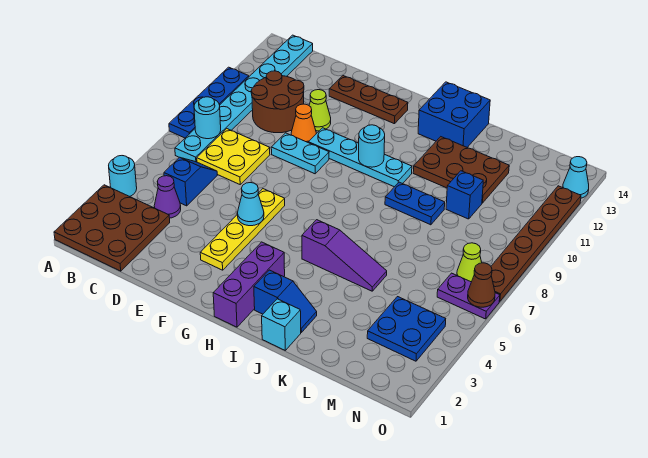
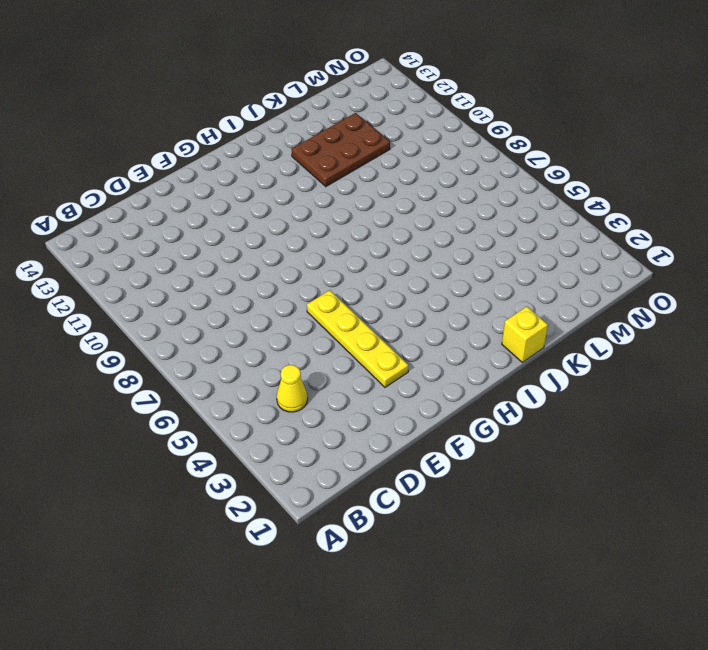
yellow 1x1 cone [277,365,308,412] -> purple 1x1 cone [154,176,181,218]
yellow 1x1 brick [502,307,548,362] -> cyan 1x1 brick [262,299,301,350]
none -> brown 3x3 plate [54,185,170,271]
none -> cyan 1x1 round brick [109,156,137,197]
none -> blue 1x4 plate [169,67,249,138]
none -> cyan 1x8 plate [175,35,313,162]

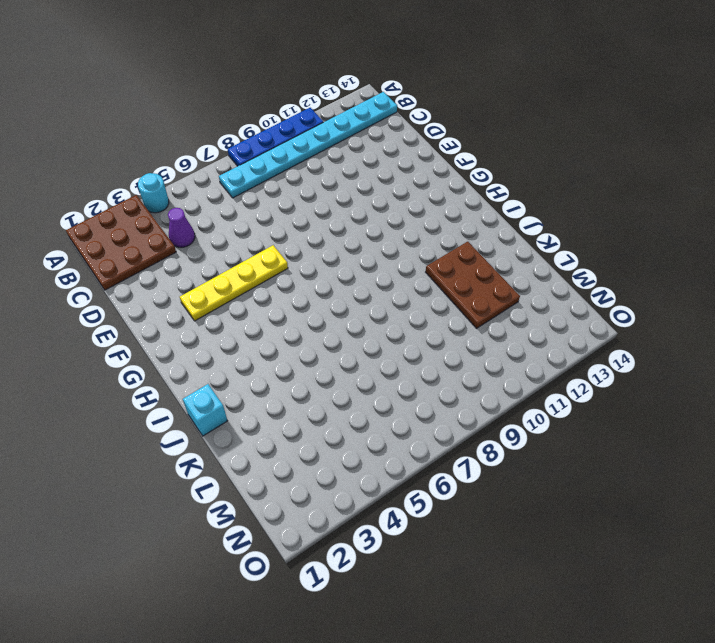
none -> blue 1x2 slope [164,157,217,206]
none -> yellow 2x2 plate [197,129,270,184]
none -> brown 2x2 round brick [251,71,304,133]
none -> cyan 1x2 plate [271,133,329,174]

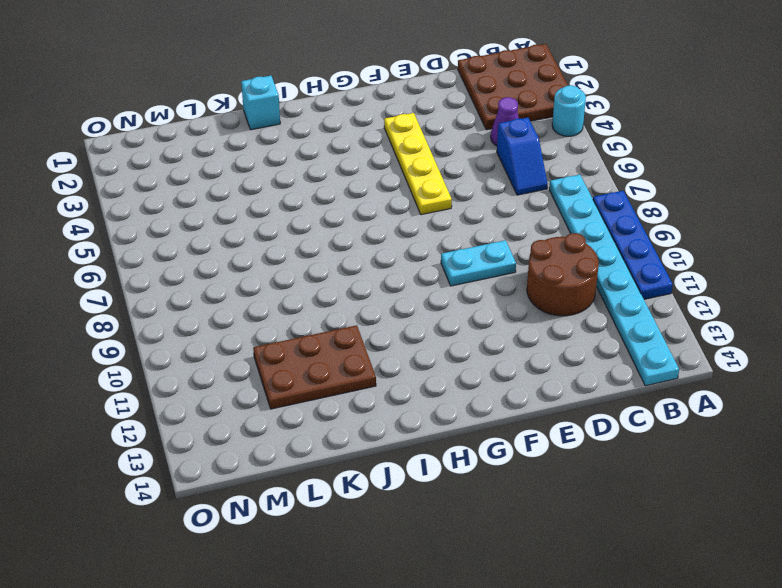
none -> yellow 2x2 plate [197,129,270,184]
none -> orange 1x1 cone [291,104,316,143]
none -> lime 1x1 cone [309,90,331,131]
none -> brown 1x3 plate [329,76,408,124]

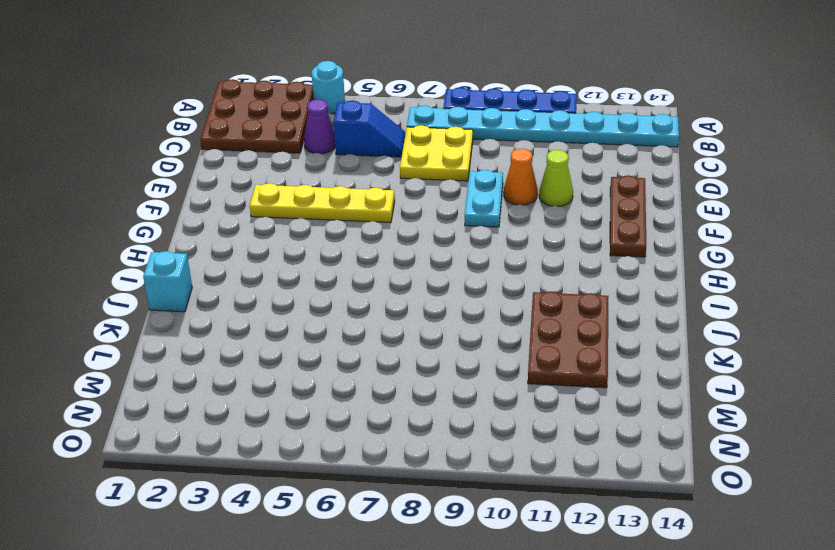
none -> brown 2x2 round brick [251,71,304,133]
none -> cyan 1x4 plate [309,128,412,187]
none -> purple 1x3 brick [213,242,285,327]
none -> blue 1x2 slope [254,270,317,333]

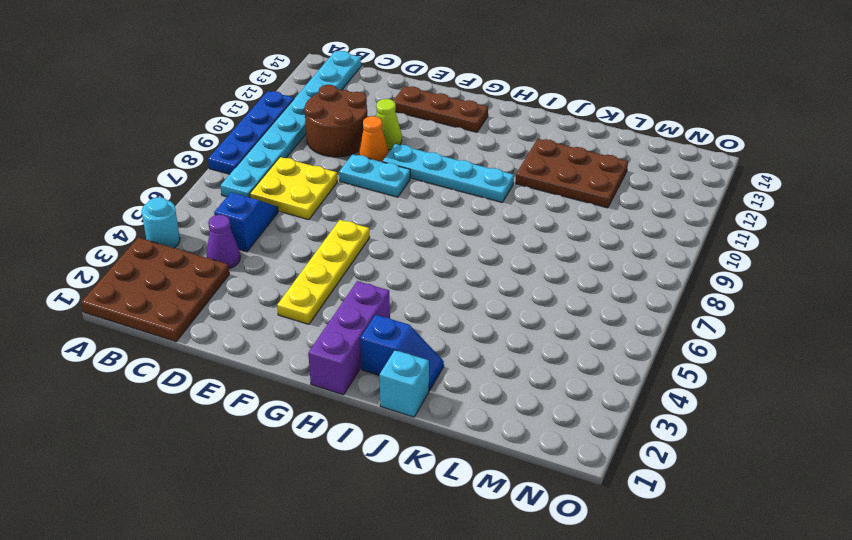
none -> purple 1x3 slope [302,220,387,291]
none -> blue 2x2 brick [418,82,490,147]
none -> blue 1x2 plate [385,182,445,225]
none -> blue 1x1 brick [446,171,483,219]

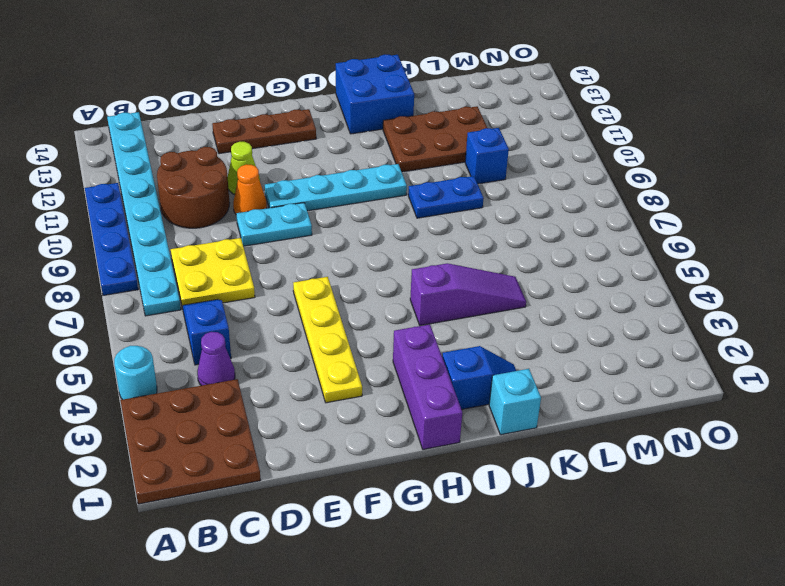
none -> blue 2x2 plate [367,297,446,361]
none -> purple 1x2 plate [437,273,500,319]
none -> lime 1x1 cone [457,243,482,282]
none -> brown 1x6 plate [491,186,581,302]

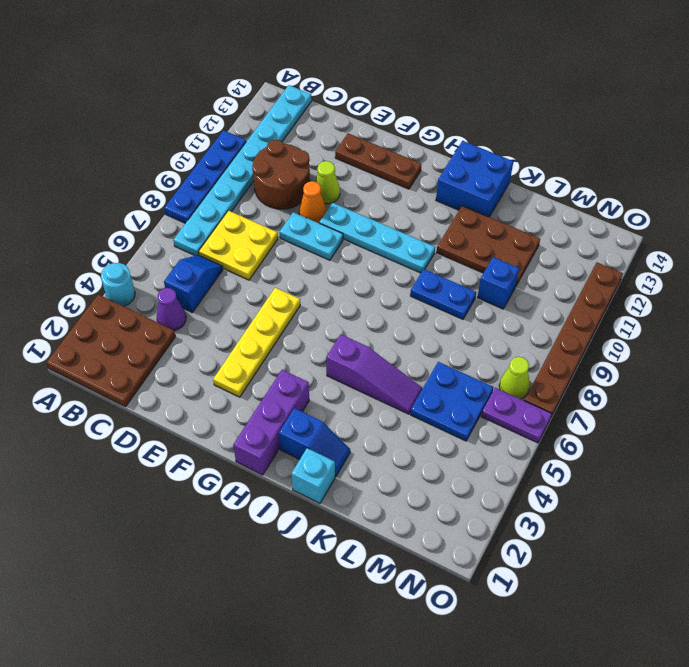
blue 2x2 plate [410,362,493,441] -> blue 2x2 plate moved to [367,297,446,361]
none -> cyan 1x1 cone [563,157,589,198]
none -> cyan 1x1 round brick [194,97,221,139]
none -> cyan 1x1 cone [237,183,264,226]
none -> cyan 1x1 round brick [359,125,385,167]

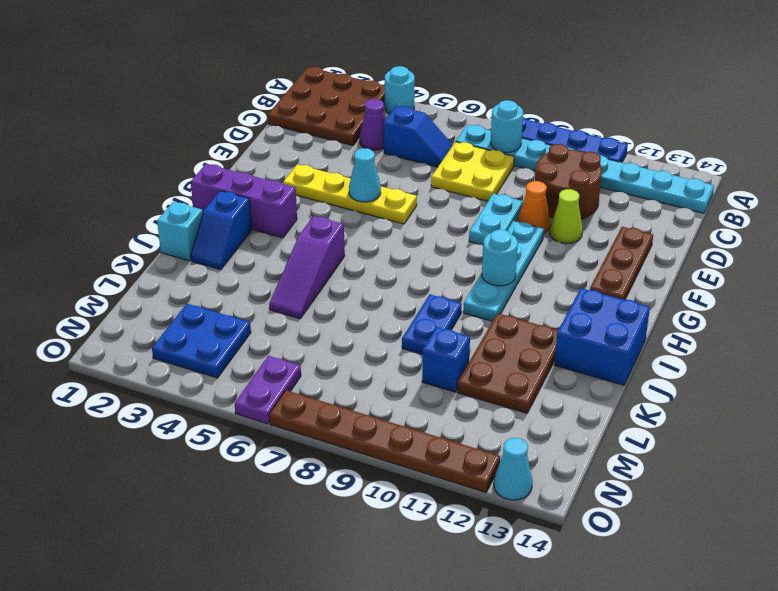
none -> lime 1x1 cone [457,243,482,282]
none -> brown 1x1 cone [468,263,495,307]

